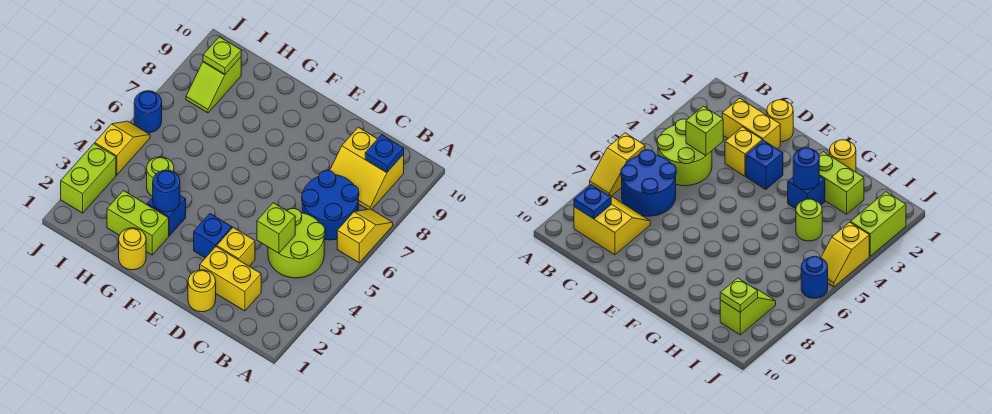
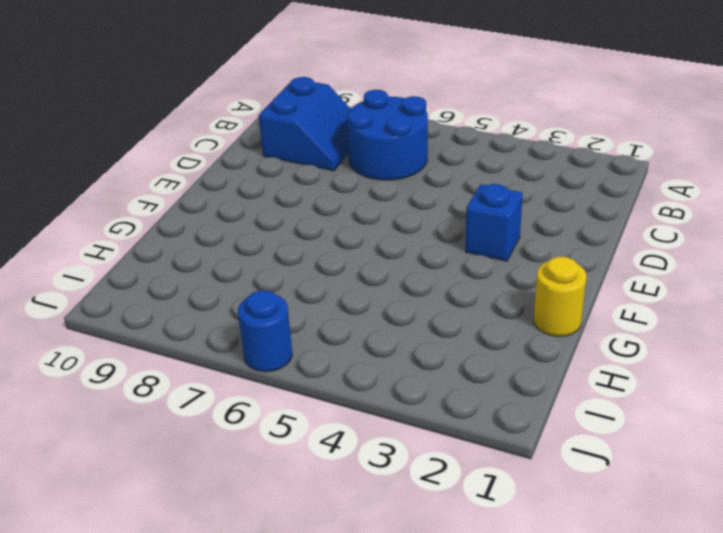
blue 2x2 slope [259,77,350,171] -> yellow 2x2 slope [330,127,404,210]
none -> yellow 1x2 slope [337,209,393,263]
none -> lime 2x2 round brick [268,208,325,278]
none -> yellow 1x2 brick [200,247,261,311]

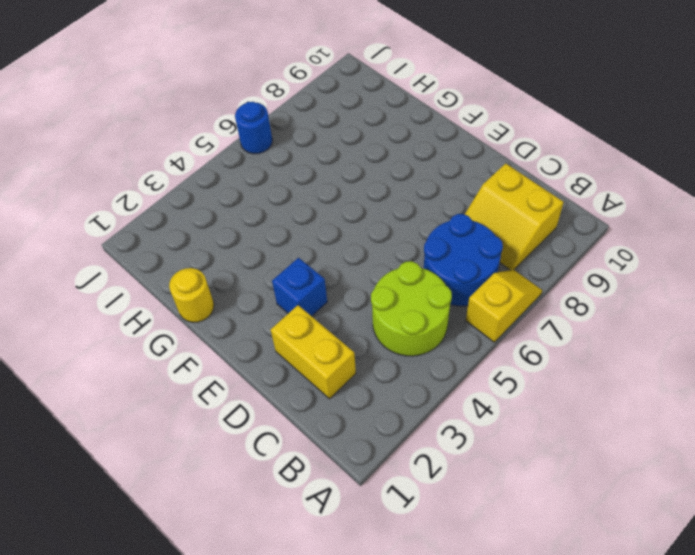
none -> yellow 1x1 round brick [188,270,216,312]
none -> yellow 1x1 brick [217,228,255,266]
none -> lime 1x2 brick [107,191,169,255]

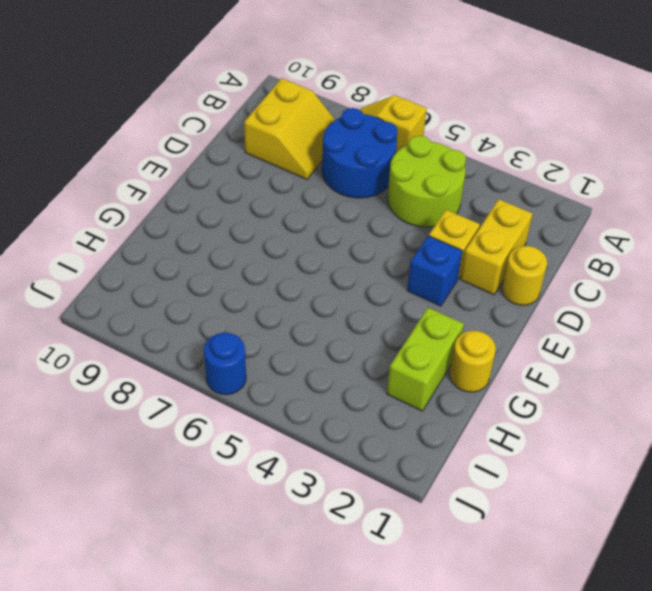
none -> blue 1x1 brick [147,196,186,236]
none -> lime 1x1 round brick [147,157,174,197]
none -> lime 1x2 slope [186,57,241,113]

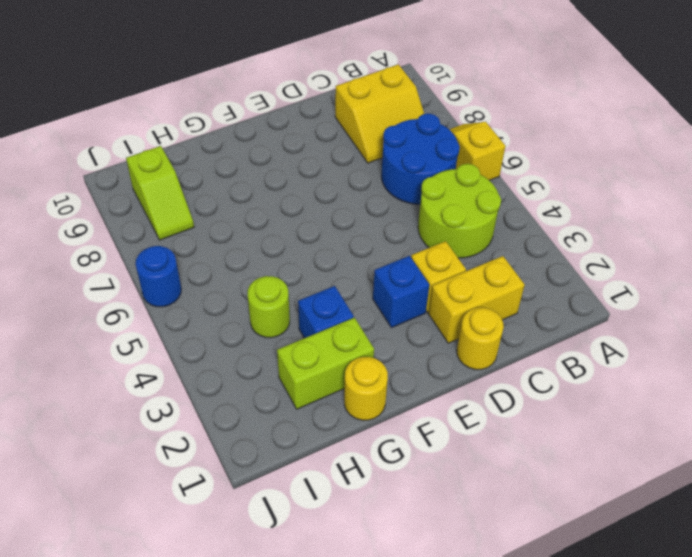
none -> lime 1x2 brick [61,144,116,213]
none -> yellow 1x2 slope [95,121,150,175]
none -> blue 1x1 plate [365,135,404,172]

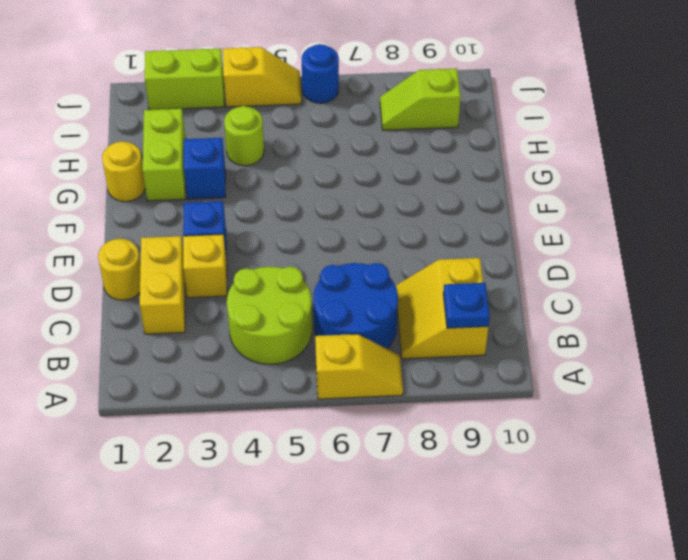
none -> lime 1x1 brick [257,203,295,253]
none -> blue 1x1 round brick [153,170,180,212]
none -> lime 1x1 plate [203,37,241,74]

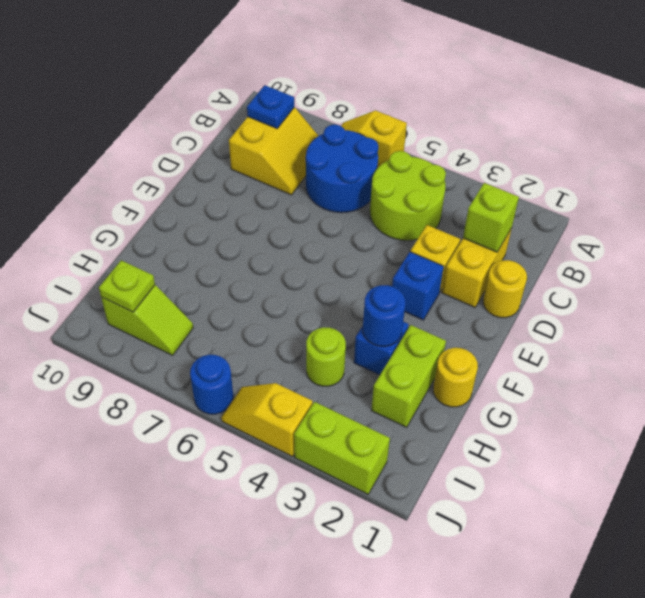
lime 1x1 brick [463,183,519,252] -> lime 1x1 brick moved to [257,203,295,253]

